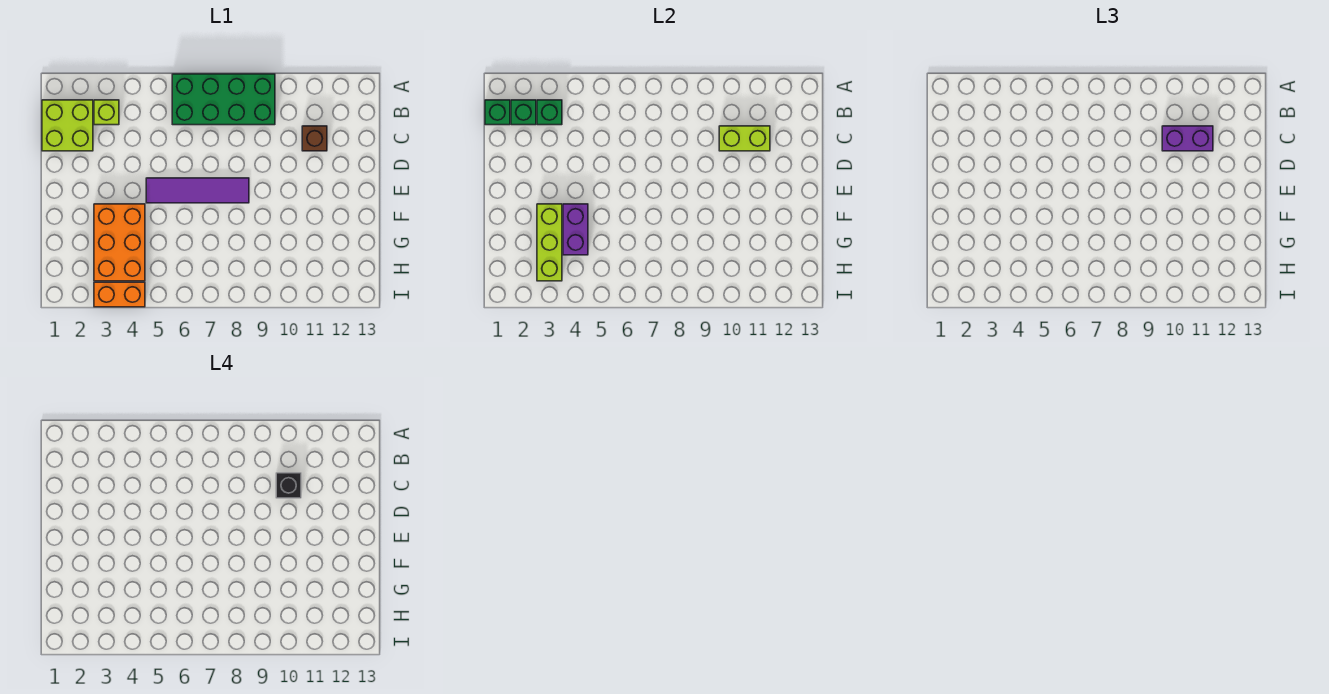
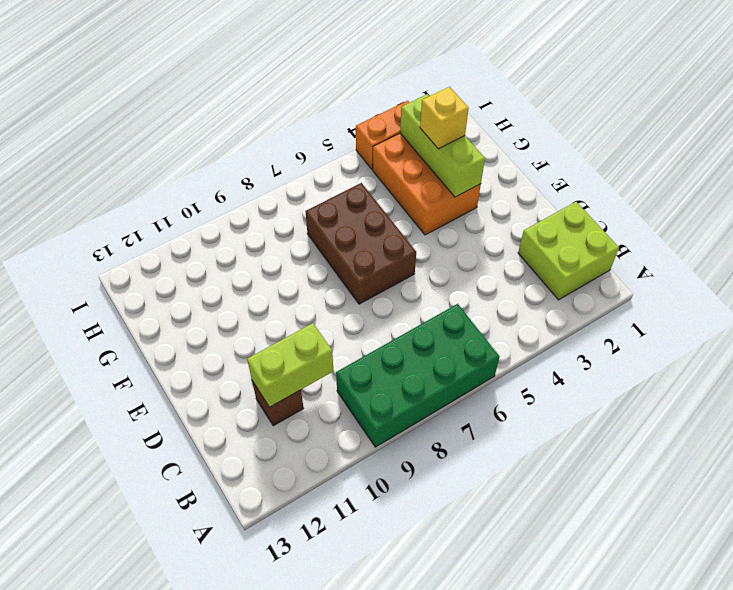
brown 2x3 brick [305,183,416,304] -> purple 1x4 tile [146,178,249,203]
yellow 1x1 brick [420,87,469,149] -> none
none -> lime 1x1 brick [94,100,119,125]
none -> green 1x1 brick [485,100,510,125]
none -> green 1x1 brick [511,100,536,125]

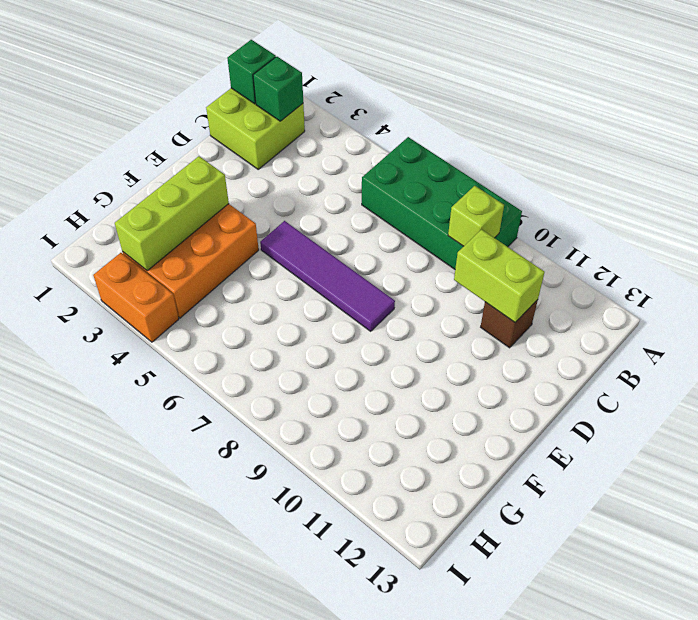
lime 1x1 brick [448,186,504,246] -> lime 1x1 brick moved to [94,100,119,125]
none -> green 1x1 brick [537,100,562,125]
none -> purple 1x2 brick [563,204,588,255]
none -> purple 1x2 brick [1162,126,1213,151]

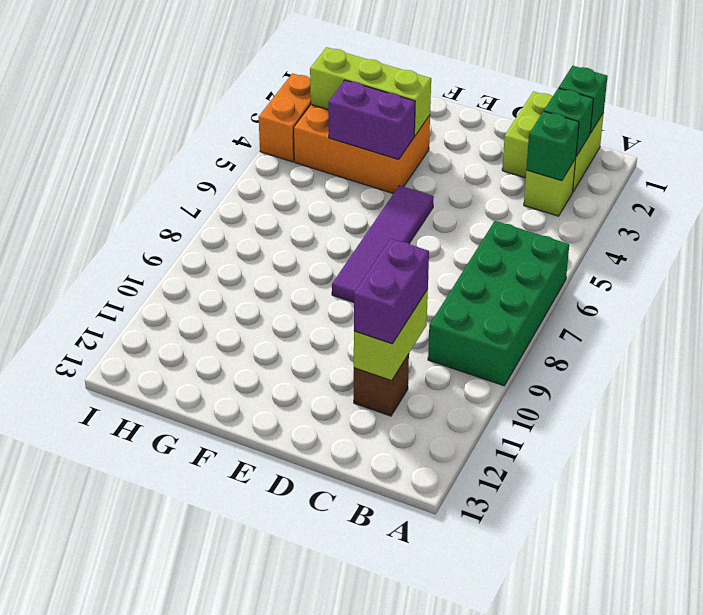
none -> black 1x1 brick [276,473,301,498]

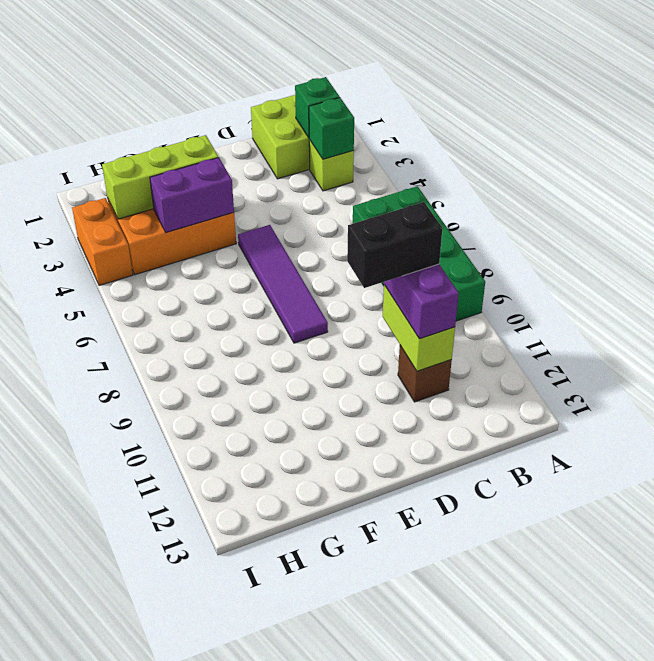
black 1x2 brick [347,202,442,288] -> black 1x1 brick [276,473,301,498]
none -> green 1x1 brick [485,100,510,125]

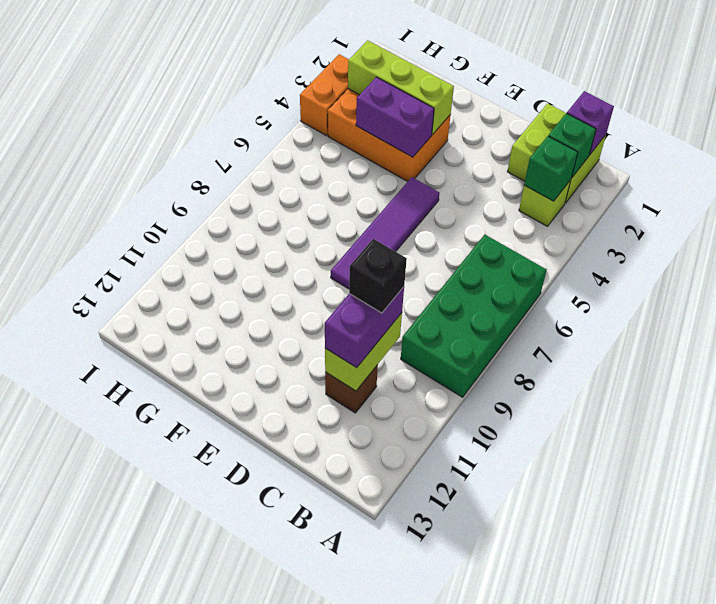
purple 1x1 brick [567,91,614,155] -> green 1x1 brick [485,100,510,125]

